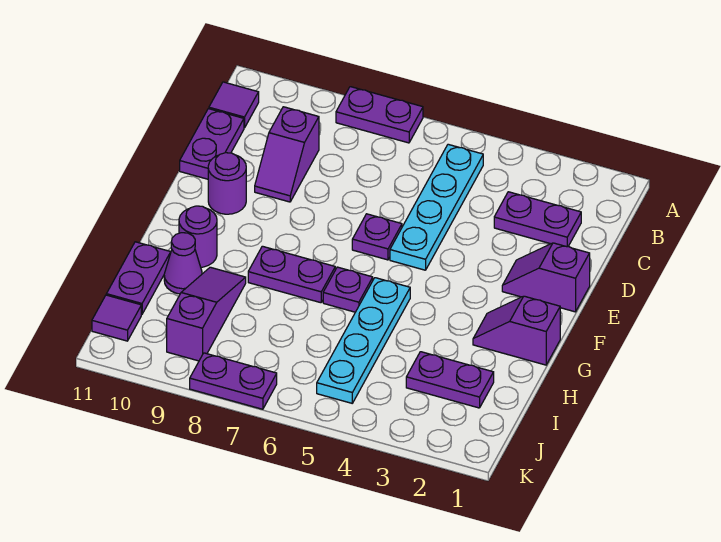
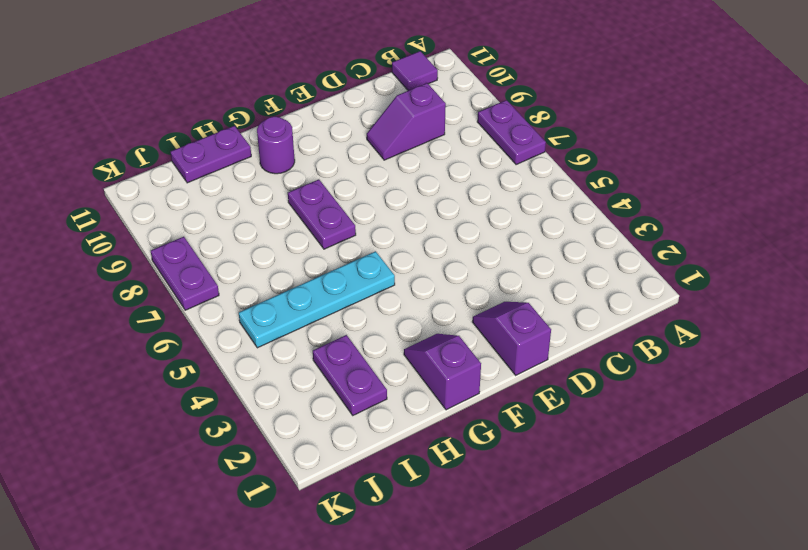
none -> cyan 1x4 plate [390,144,483,270]
none -> purple 1x2 plate [494,192,581,247]
none -> purple 1x2 plate [180,109,244,179]

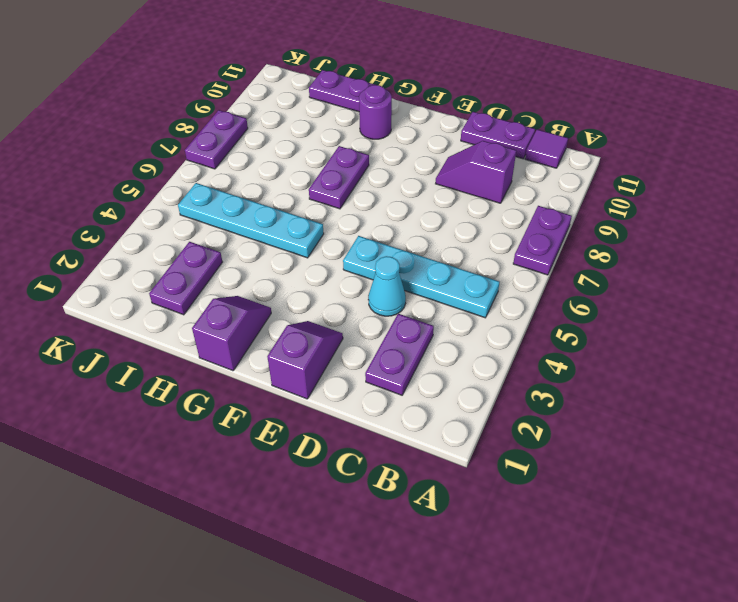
cyan 1x1 cone [368,256,406,316] -> none
none -> purple 1x1 plate [352,214,402,260]
none -> purple 1x1 round brick [208,153,246,214]
none -> purple 1x1 plate [323,267,373,312]

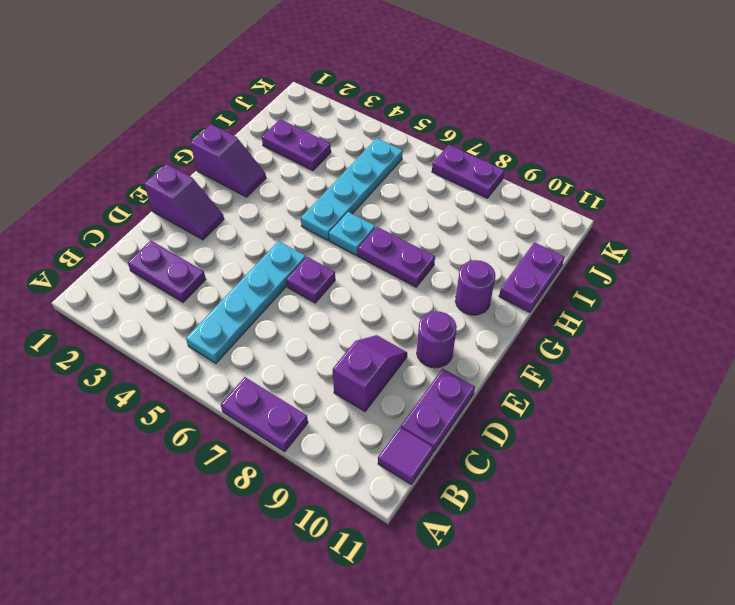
cyan 1x1 plate [329,212,375,256] -> purple 1x1 plate [323,267,373,312]
none -> purple 1x3 slope [167,267,246,361]
none -> purple 1x1 cone [164,233,202,294]
none -> purple 1x1 tile [92,295,141,341]

